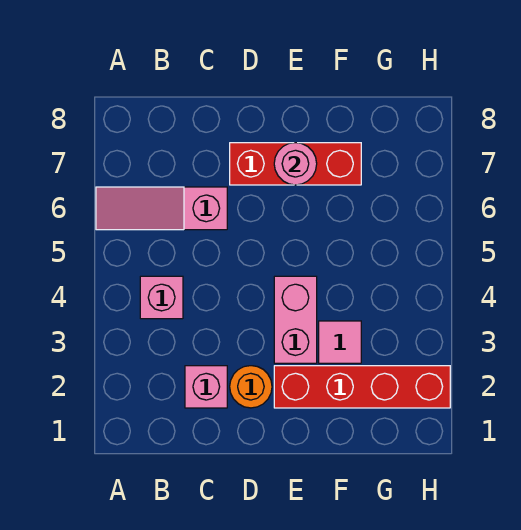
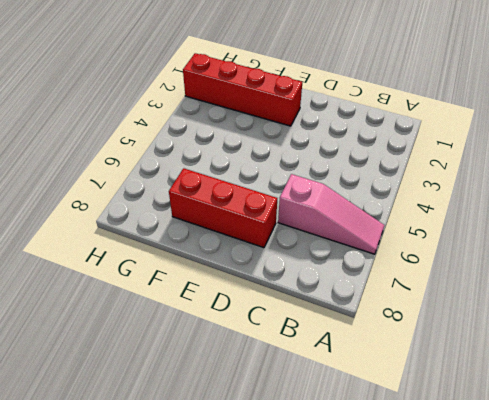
none -> pink 1x1 brick [140,276,183,319]
none -> pink 1x1 brick [185,366,227,408]

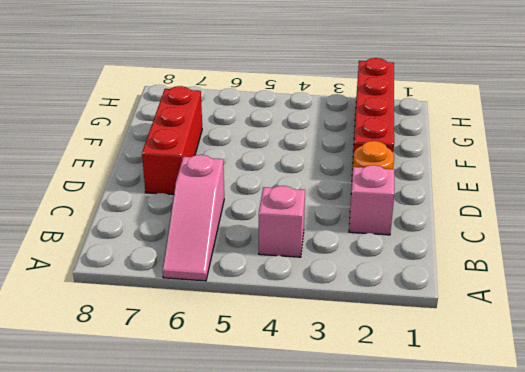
none -> pink 1x2 brick [274,276,317,363]
none -> pink 1x1 tile [319,321,361,363]

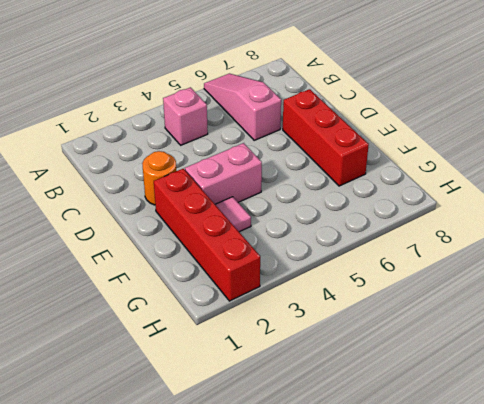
none -> pink 1x1 brick [185,366,227,408]
none -> pink 1x1 round brick [274,143,317,185]

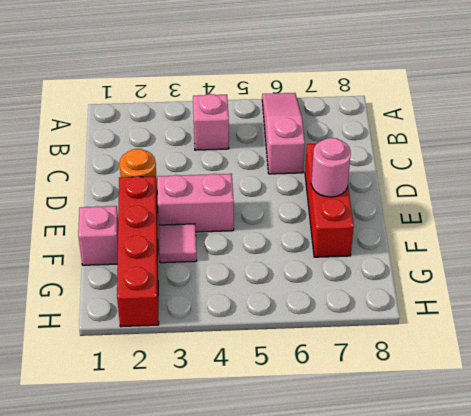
pink 1x1 brick [78,206,118,265] -> pink 1x1 brick moved to [185,366,227,408]

